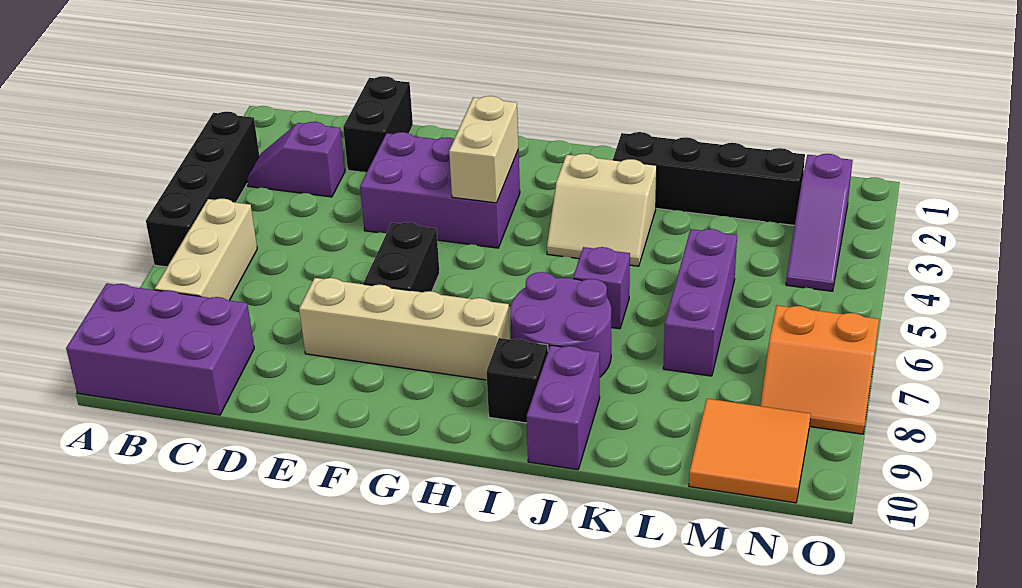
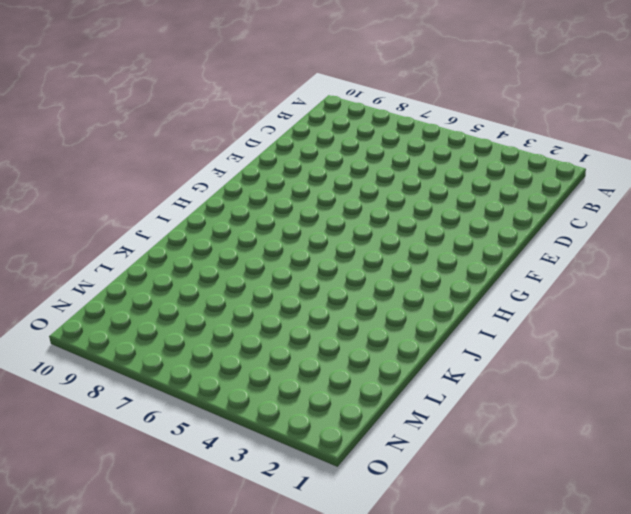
none -> black 1x4 brick [146,112,259,267]
none -> purple 2x3 brick [66,283,254,415]
none -> purple 1x2 slope [247,122,345,197]

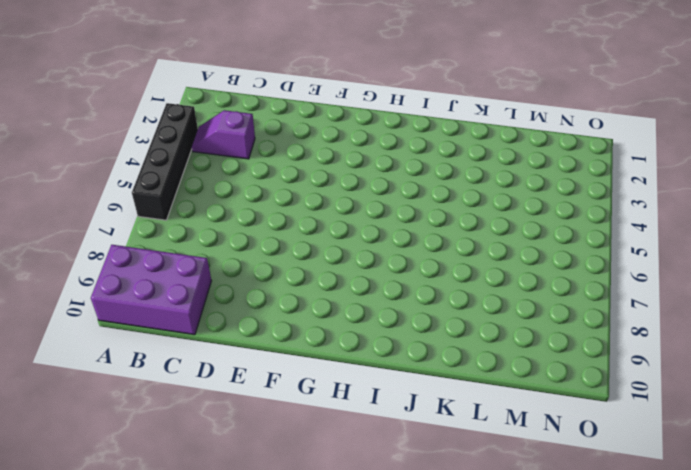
none -> tan 1x3 brick [155,199,257,300]
none -> black 1x2 brick [343,76,413,172]
none -> purple 2x3 brick [360,132,520,248]

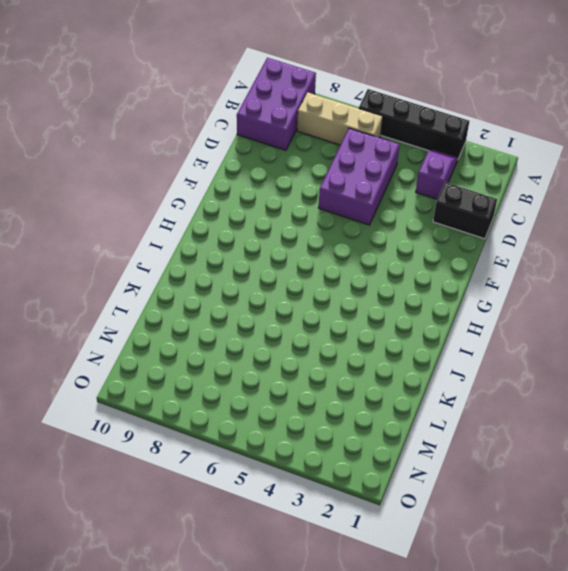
purple 2x3 brick [319,128,399,225] -> purple 2x3 brick moved to [360,132,520,248]
none -> tan 1x4 brick [299,278,510,380]
none -> black 1x2 brick [364,222,440,292]
none -> tan 2x2 slope [547,154,657,266]

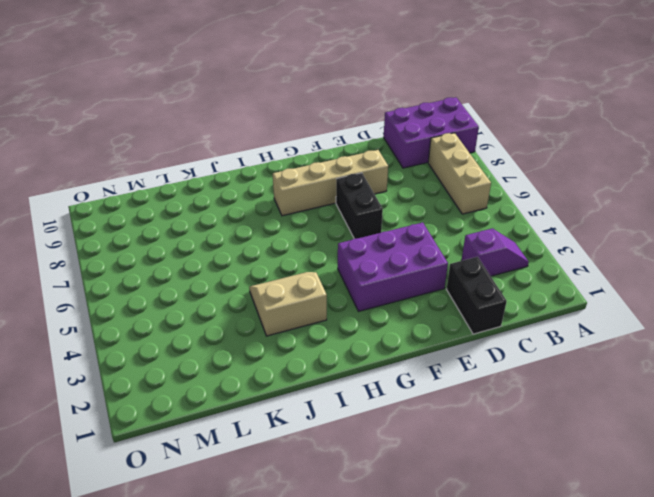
none -> black 1x4 brick [146,112,259,267]
none -> purple 2x2 round brick [510,272,611,377]
none -> black 1x1 brick [486,338,548,423]

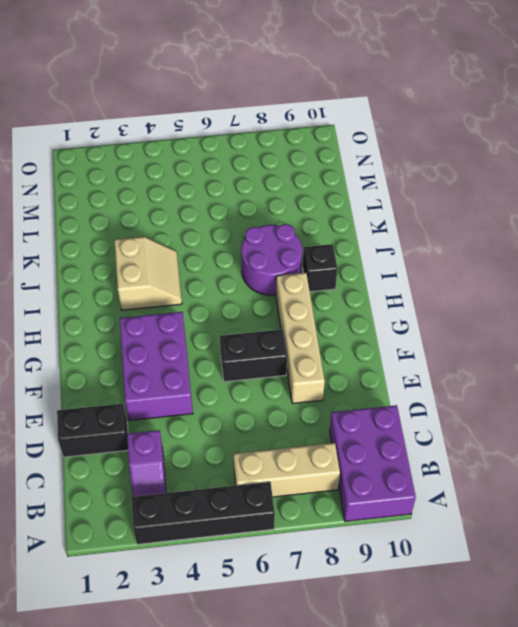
none -> black 1x4 brick [613,132,805,225]
none -> purple 1x1 brick [573,247,630,329]
none -> purple 1x2 brick [527,345,600,470]

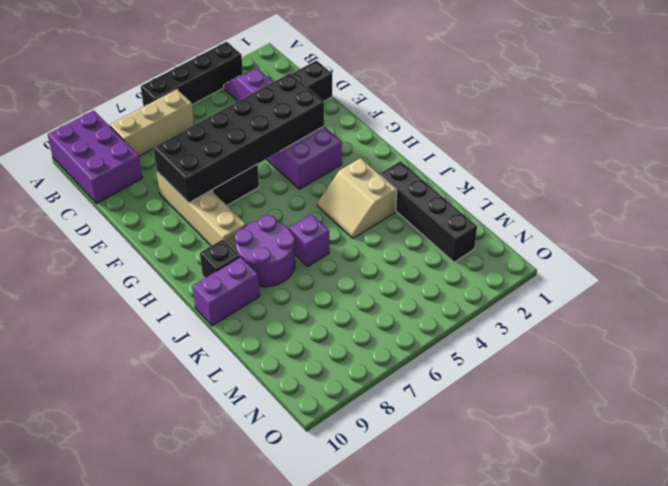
black 2x6 brick [153,73,324,203] -> none
none -> purple 1x3 brick [663,229,737,376]
none -> orange 2x2 tile [689,399,811,503]
none -> purple 1x3 slope [786,154,853,291]

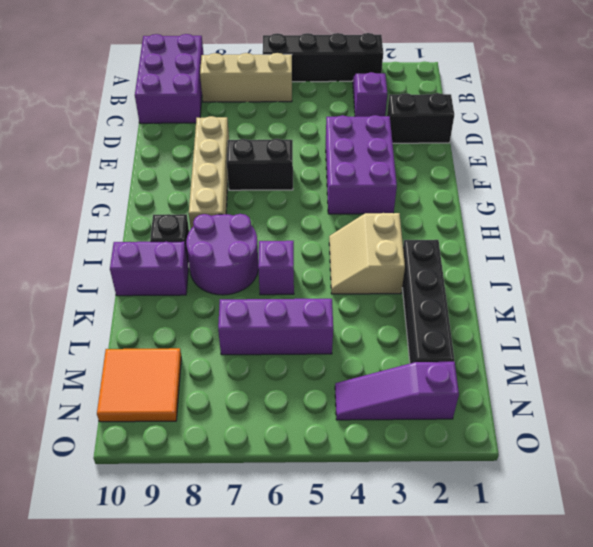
none -> orange 2x2 slope [760,305,879,434]
none -> tan 1x2 brick [449,96,518,203]

